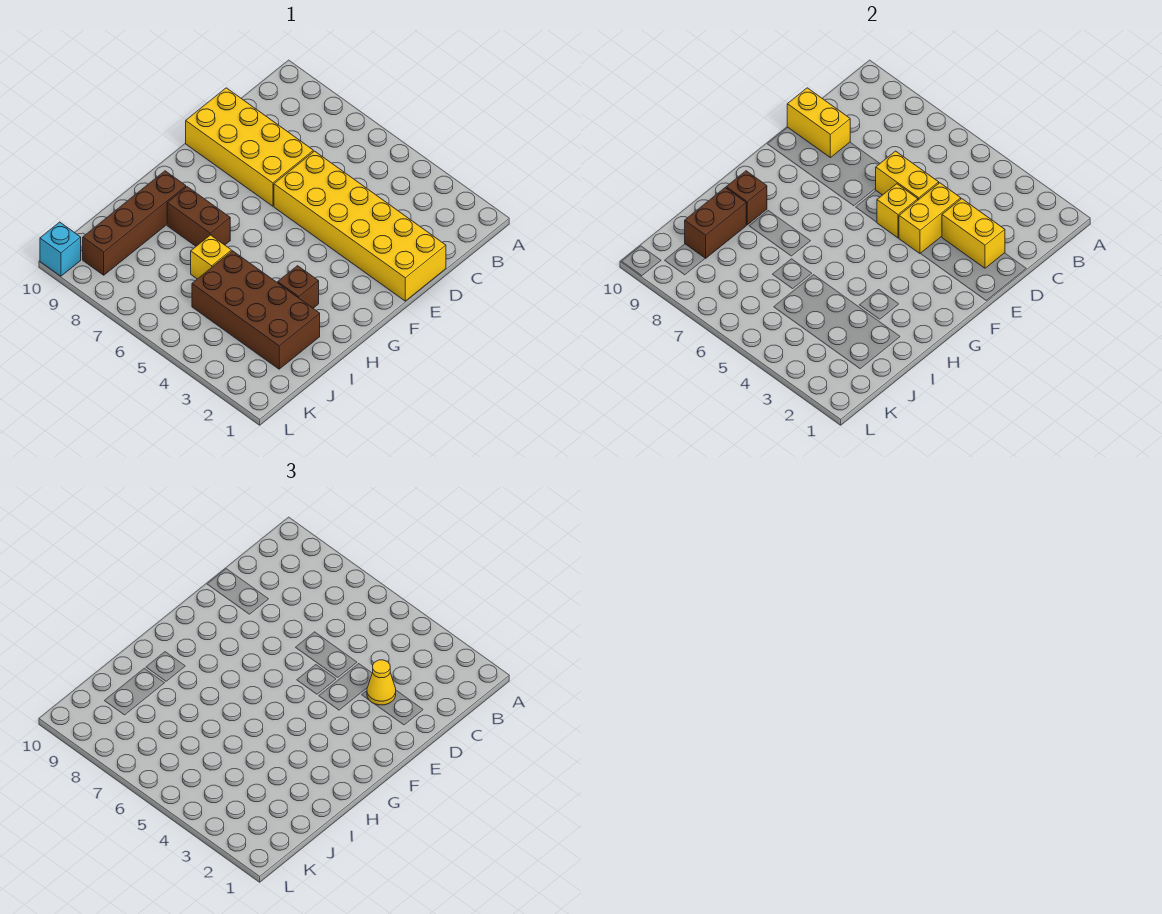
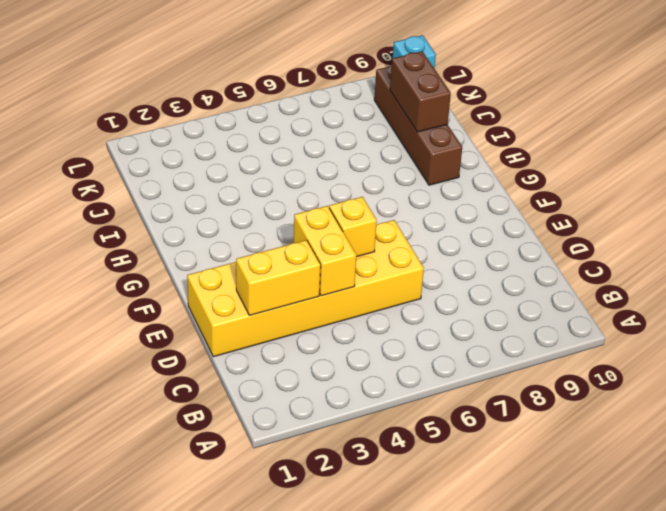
none -> yellow 2x4 brick [186,88,313,206]
none -> brown 1x1 brick [278,266,319,308]
none -> brown 1x2 brick [167,187,230,246]

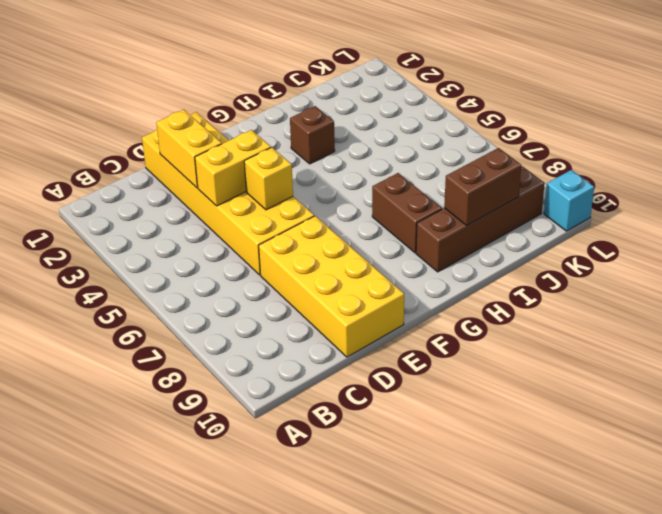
none -> brown 2x4 brick [192,251,320,369]
none -> yellow 1x1 brick [191,235,231,279]
none -> yellow 1x2 brick [876,151,939,200]

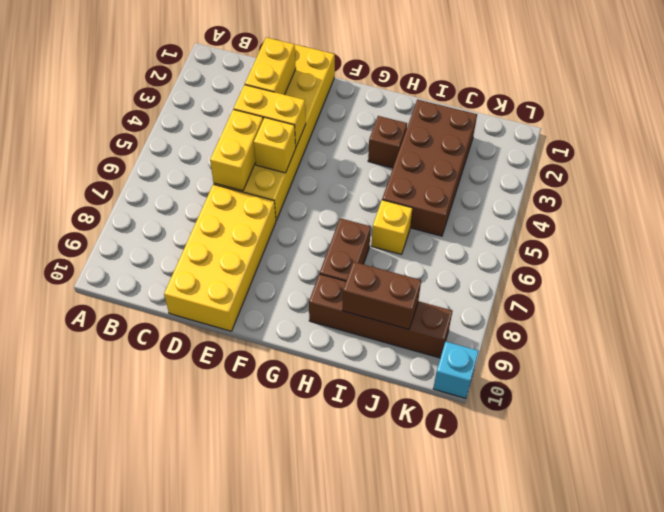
none -> yellow 1x2 brick [787,88,850,158]
none -> brown 1x1 brick [726,171,767,225]
none -> yellow 1x1 cone [367,660,396,705]

